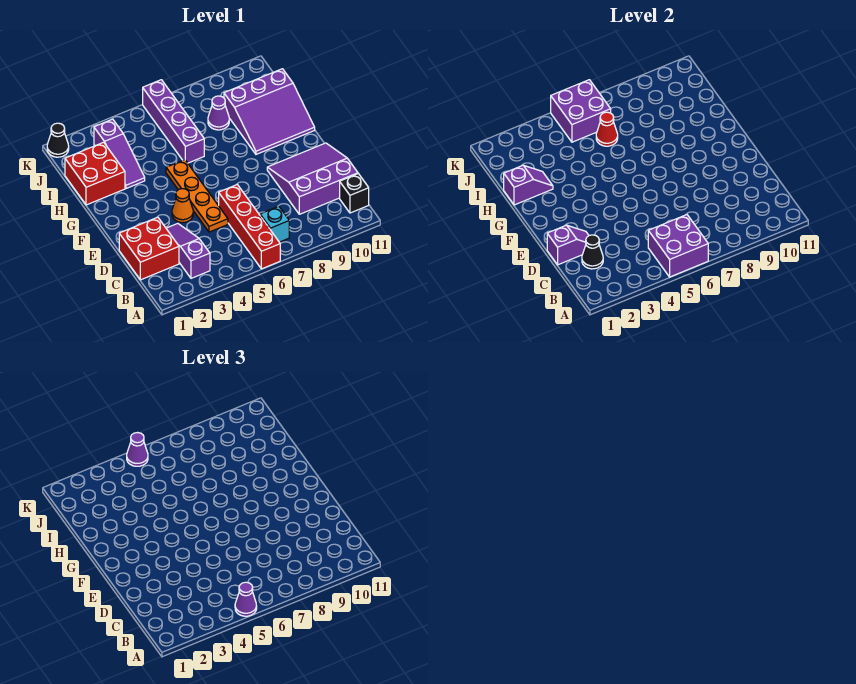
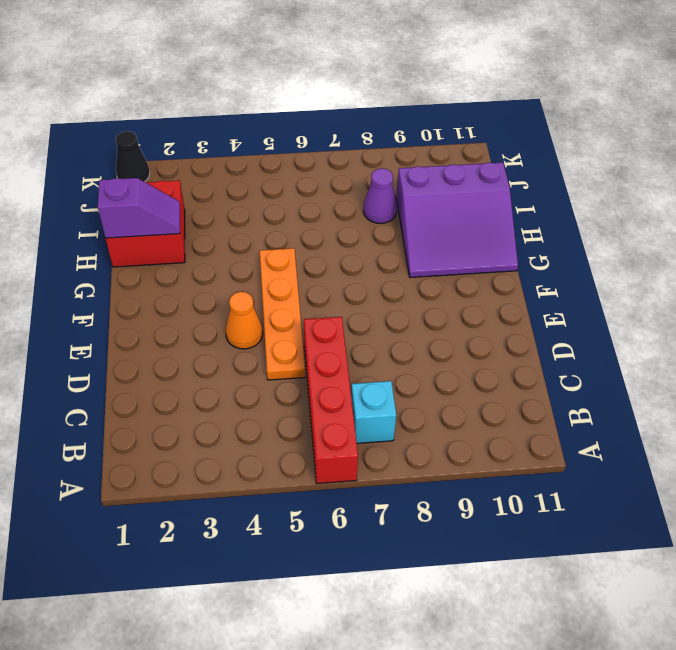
none -> purple 1x3 slope [166,223,210,278]
none -> black 1x1 brick [340,174,369,213]
none -> red 2x2 brick [119,217,179,280]

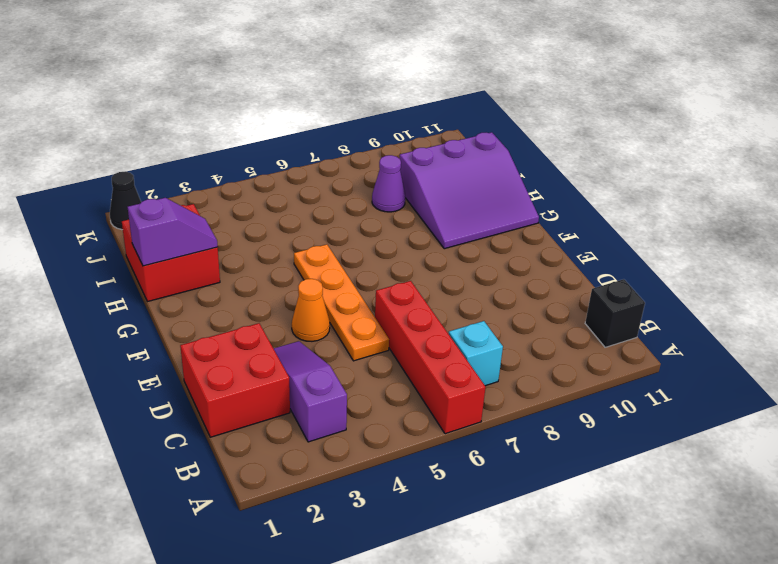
none -> purple 3x3 slope [267,143,358,214]
none -> purple 1x3 slope [94,119,145,188]
none -> purple 1x4 brick [143,80,204,163]

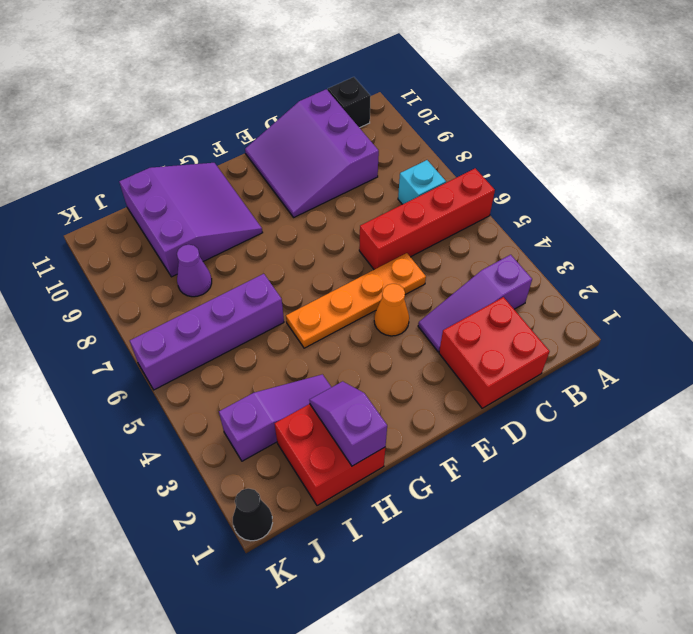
none -> purple 2x2 brick [648,215,708,277]
none -> black 1x1 cone [582,235,603,269]
none -> purple 1x2 slope [547,225,589,265]

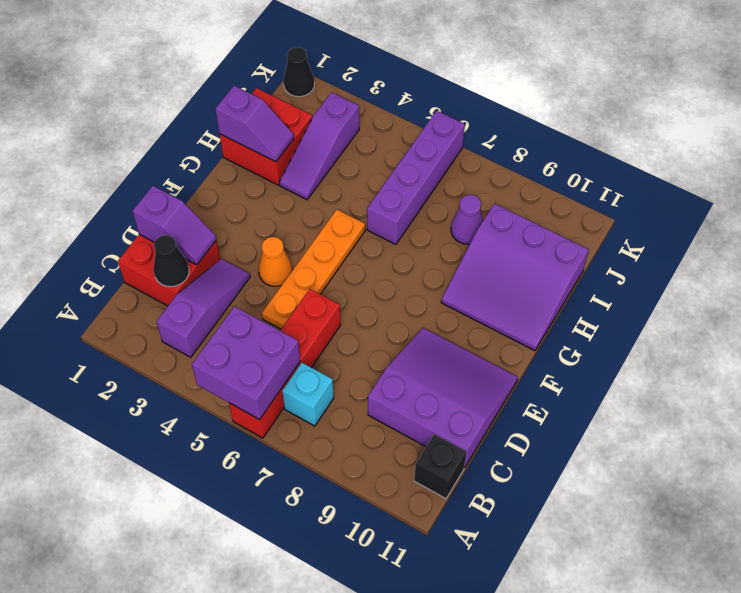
none -> red 1x1 cone [596,112,618,146]
none -> purple 2x2 brick [551,80,611,142]
none -> purple 1x1 cone [235,582,257,616]

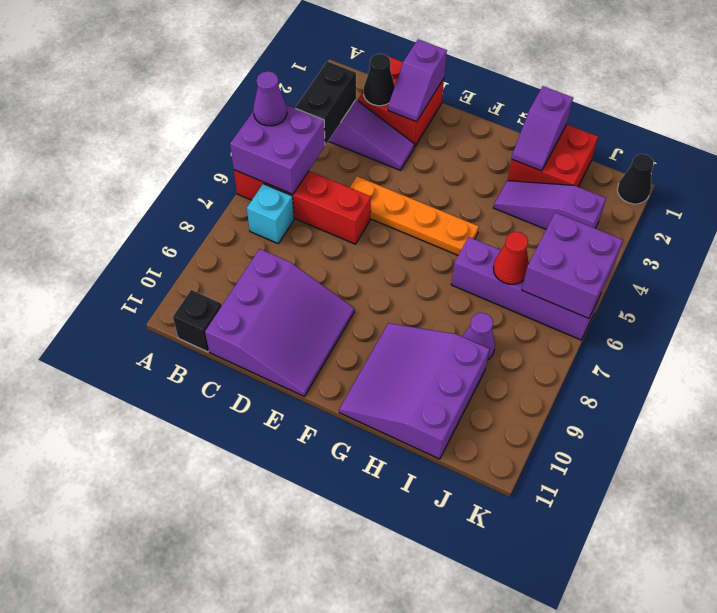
black 1x2 brick [295,61,356,145] -> none
none -> orange 1x1 cone [172,189,193,223]
none -> purple 1x1 cone [127,433,148,466]

